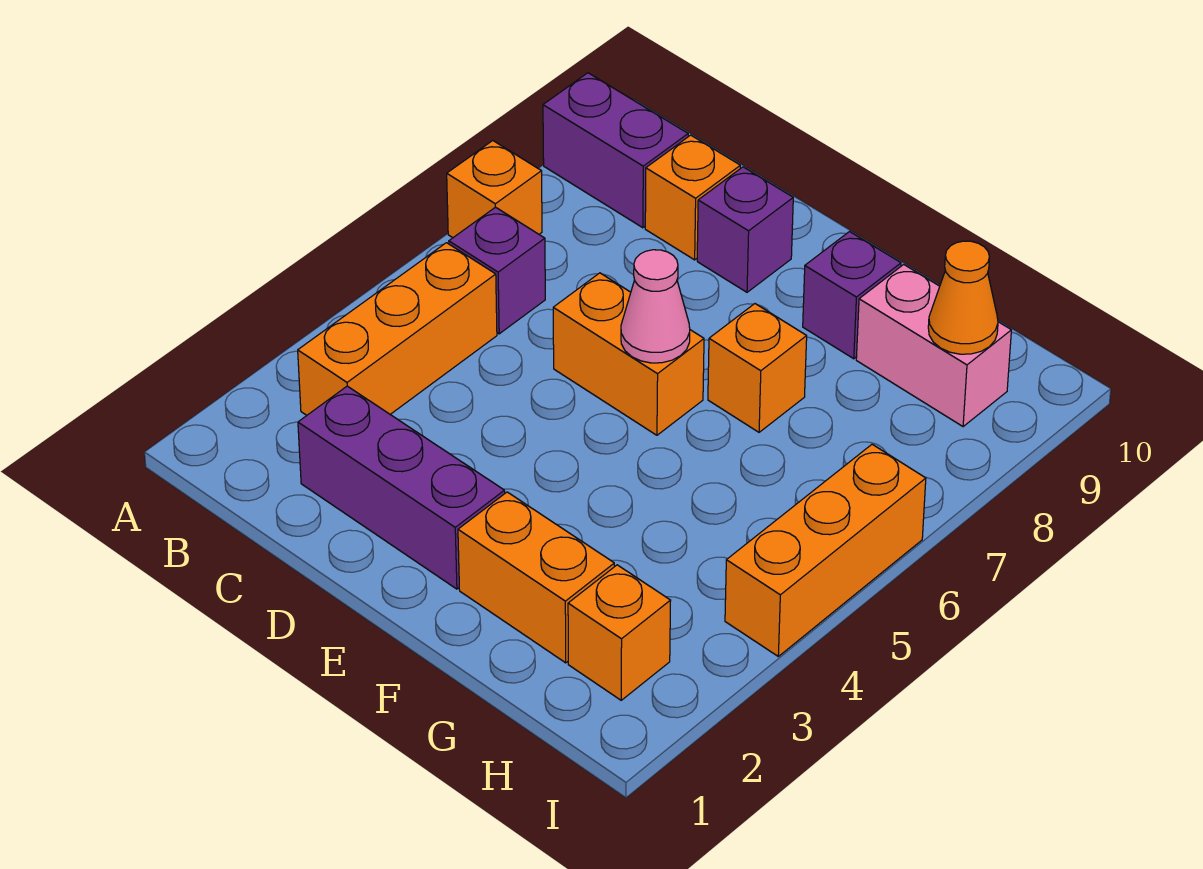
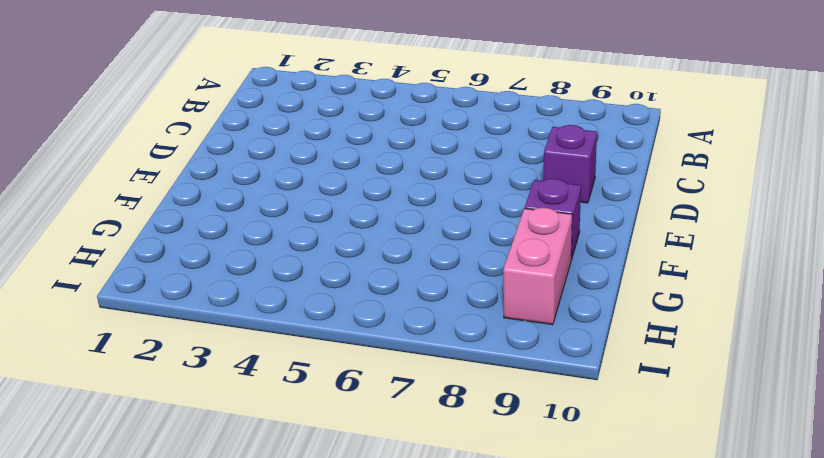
none -> orange 1x1 brick [447,141,542,238]
none -> purple 1x2 brick [543,73,688,228]
none -> orange 1x3 brick [298,243,497,415]

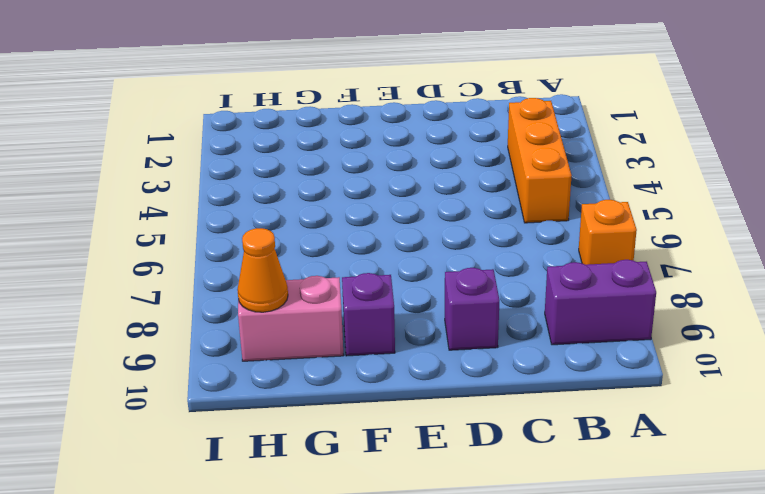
none -> purple 1x1 brick [449,207,545,334]
none -> purple 1x3 brick [298,386,505,589]
none -> orange 1x1 brick [645,135,740,260]

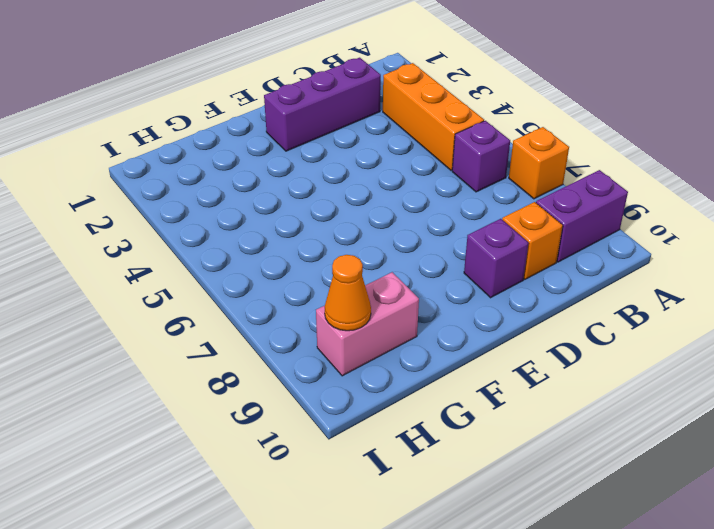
none -> orange 1x2 brick [553,273,704,435]
none -> orange 1x2 brick [458,492,614,663]
none -> orange 1x1 brick [708,304,807,432]

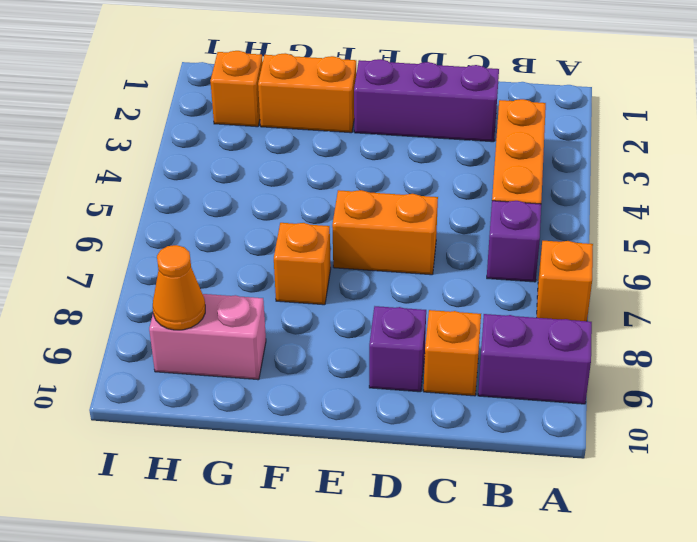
none -> purple 1x1 brick [803,232,901,359]
none -> orange 1x3 brick [725,444,926,656]
none -> pink 1x1 cone [621,250,690,363]

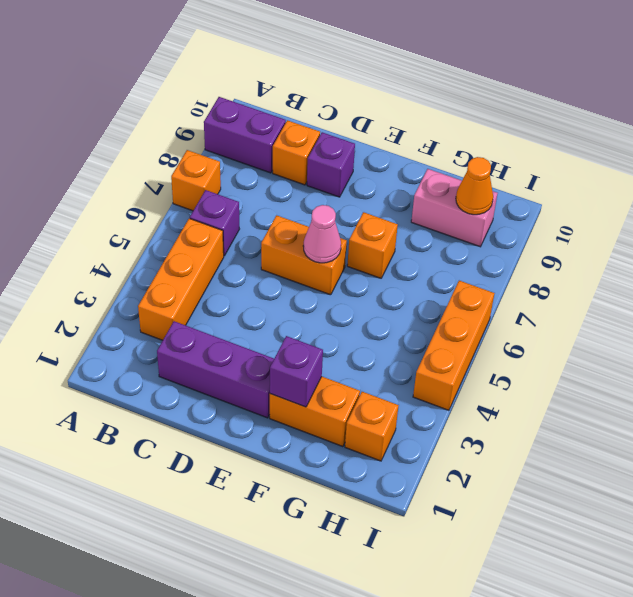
purple 1x1 brick [270,336,323,407] -> purple 1x1 brick moved to [803,232,901,359]

